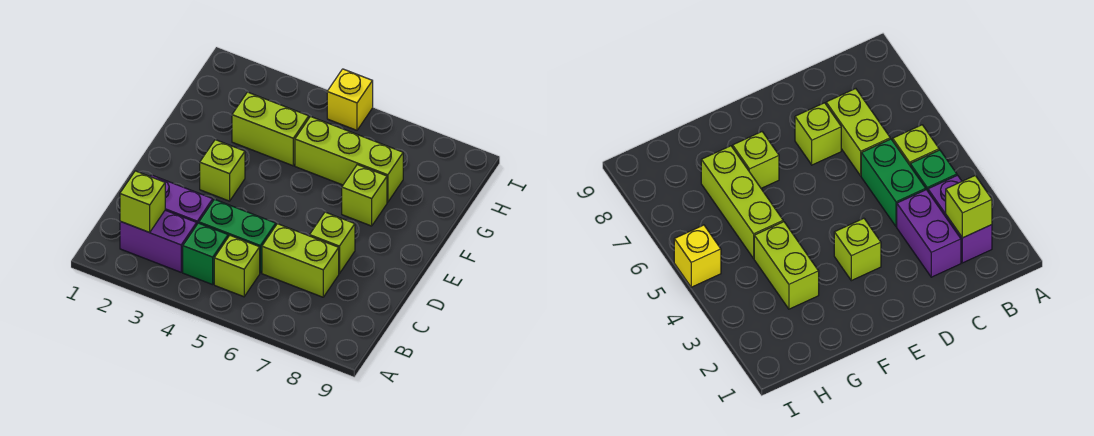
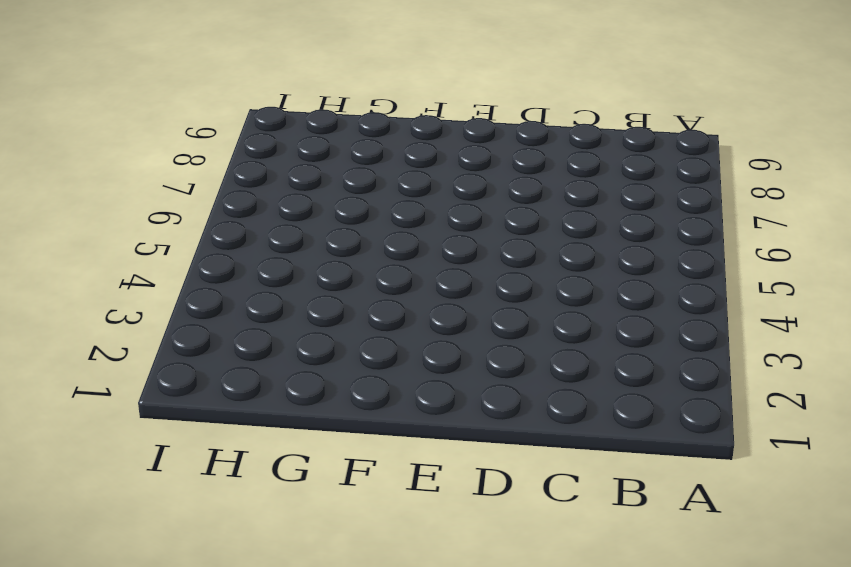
none -> purple 1x2 brick [120,210,197,272]
none -> green 1x1 brick [183,223,228,285]
none -> lime 1x1 brick [214,236,260,297]

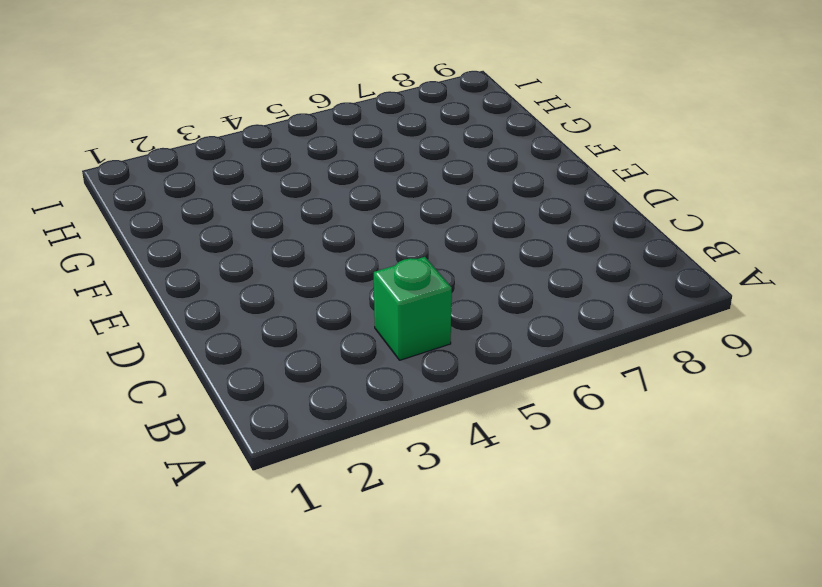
none -> purple 1x2 brick [120,210,197,272]
none -> lime 1x1 brick [214,236,260,297]
none -> purple 1x2 brick [150,175,213,224]

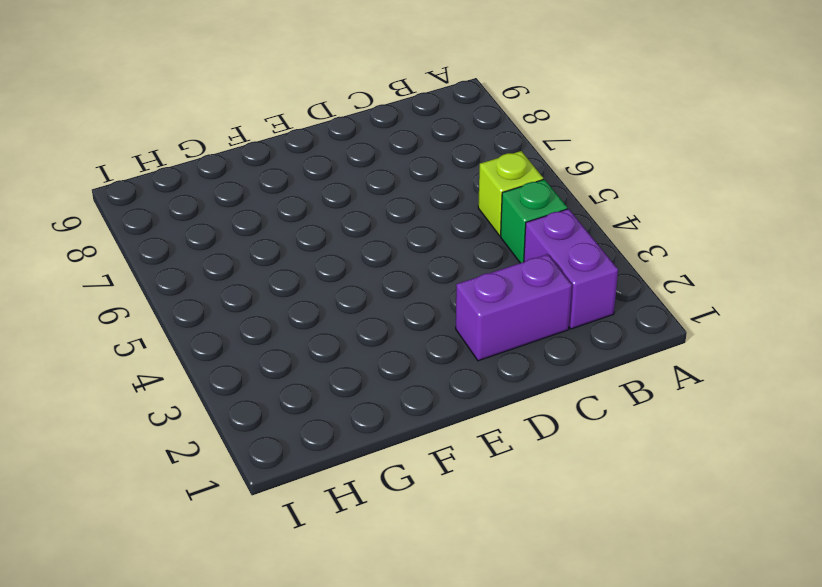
purple 1x2 brick [456,254,572,361] -> purple 1x2 brick turned to [150,175,213,224]
none -> green 1x2 brick [199,199,276,273]
none -> lime 1x2 brick [262,224,339,297]
none -> lime 1x1 brick [310,212,355,274]

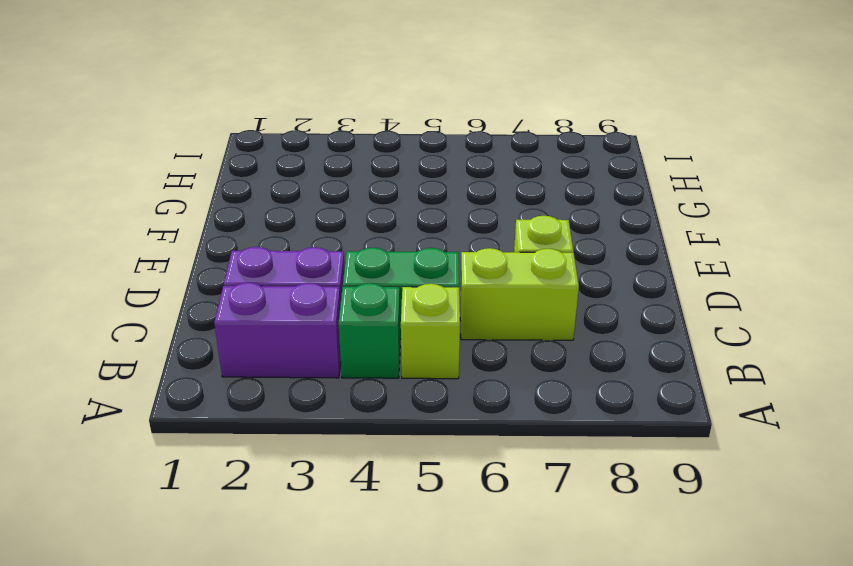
none -> lime 1x1 brick [200,140,245,201]
none -> lime 1x1 brick [342,165,387,226]
none -> lime 1x2 brick [232,92,309,166]

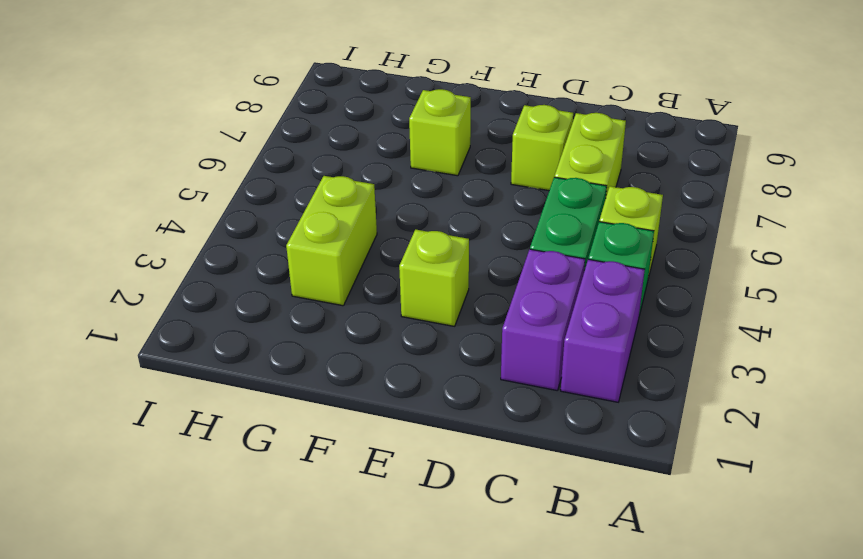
none -> lime 1x3 brick [295,117,403,202]
none -> yellow 1x1 brick [327,69,373,130]
none -> lime 1x1 brick [120,171,165,232]

